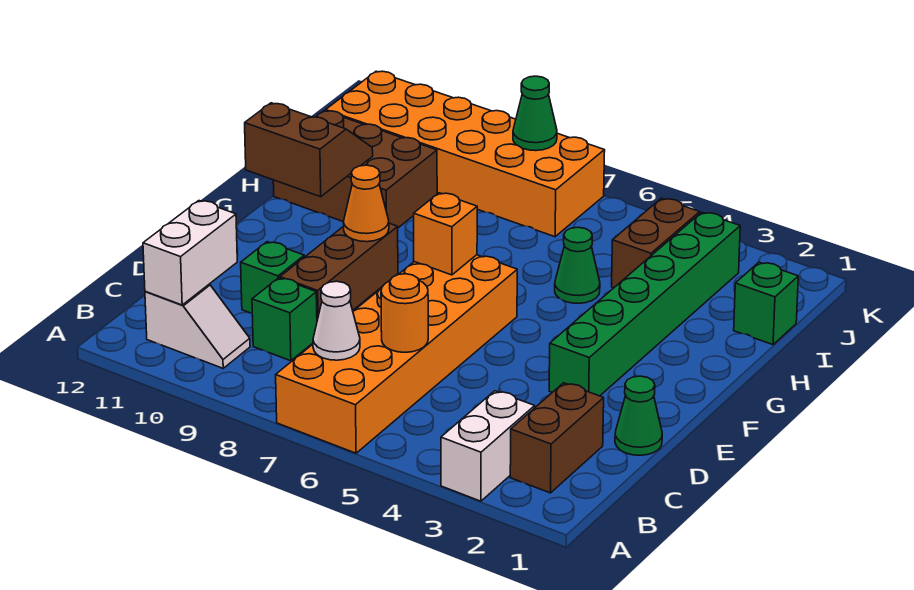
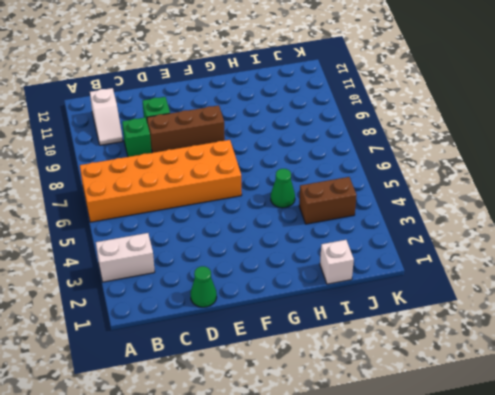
white 1x1 brick [320,240,354,284] -> green 1x1 brick [734,262,798,345]
none -> brown 1x2 brick [510,383,604,493]
none -> green 1x6 brick [549,212,740,396]
none -> brown 2x3 brick [273,111,437,228]

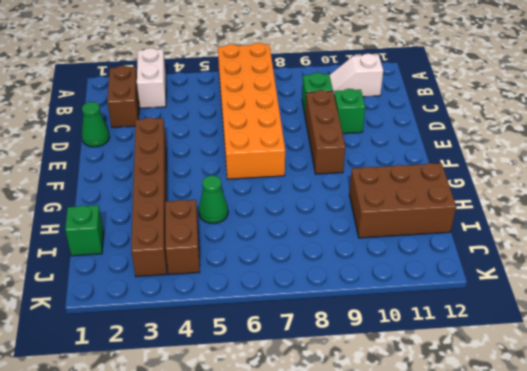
brown 1x6 brick [131,118,167,277] -> green 1x6 brick [549,212,740,396]
none -> orange 2x6 brick [326,71,605,237]
none -> white 1x1 cone [313,281,360,360]
none -> white 1x2 brick [143,201,237,305]

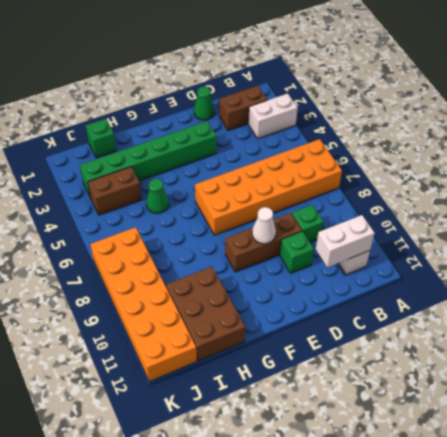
white 1x1 cone [252,207,276,244] -> white 1x1 cone moved to [313,281,360,360]
none -> orange 1x1 round brick [381,274,428,352]
none -> orange 1x1 brick [414,193,477,275]
none -> orange 1x1 cone [343,165,389,242]

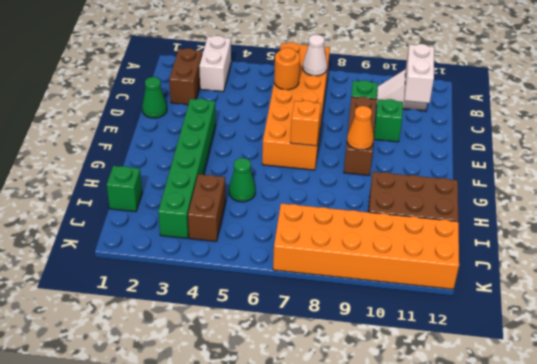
none -> brown 2x2 slope [245,103,373,197]
none -> green 1x1 cone [513,76,557,151]

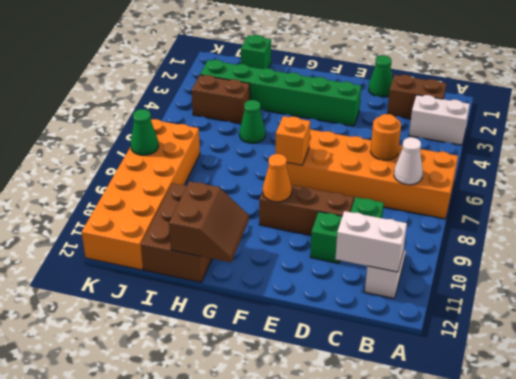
brown 2x2 slope [169,181,249,262] -> brown 2x2 slope turned to [245,103,373,197]

